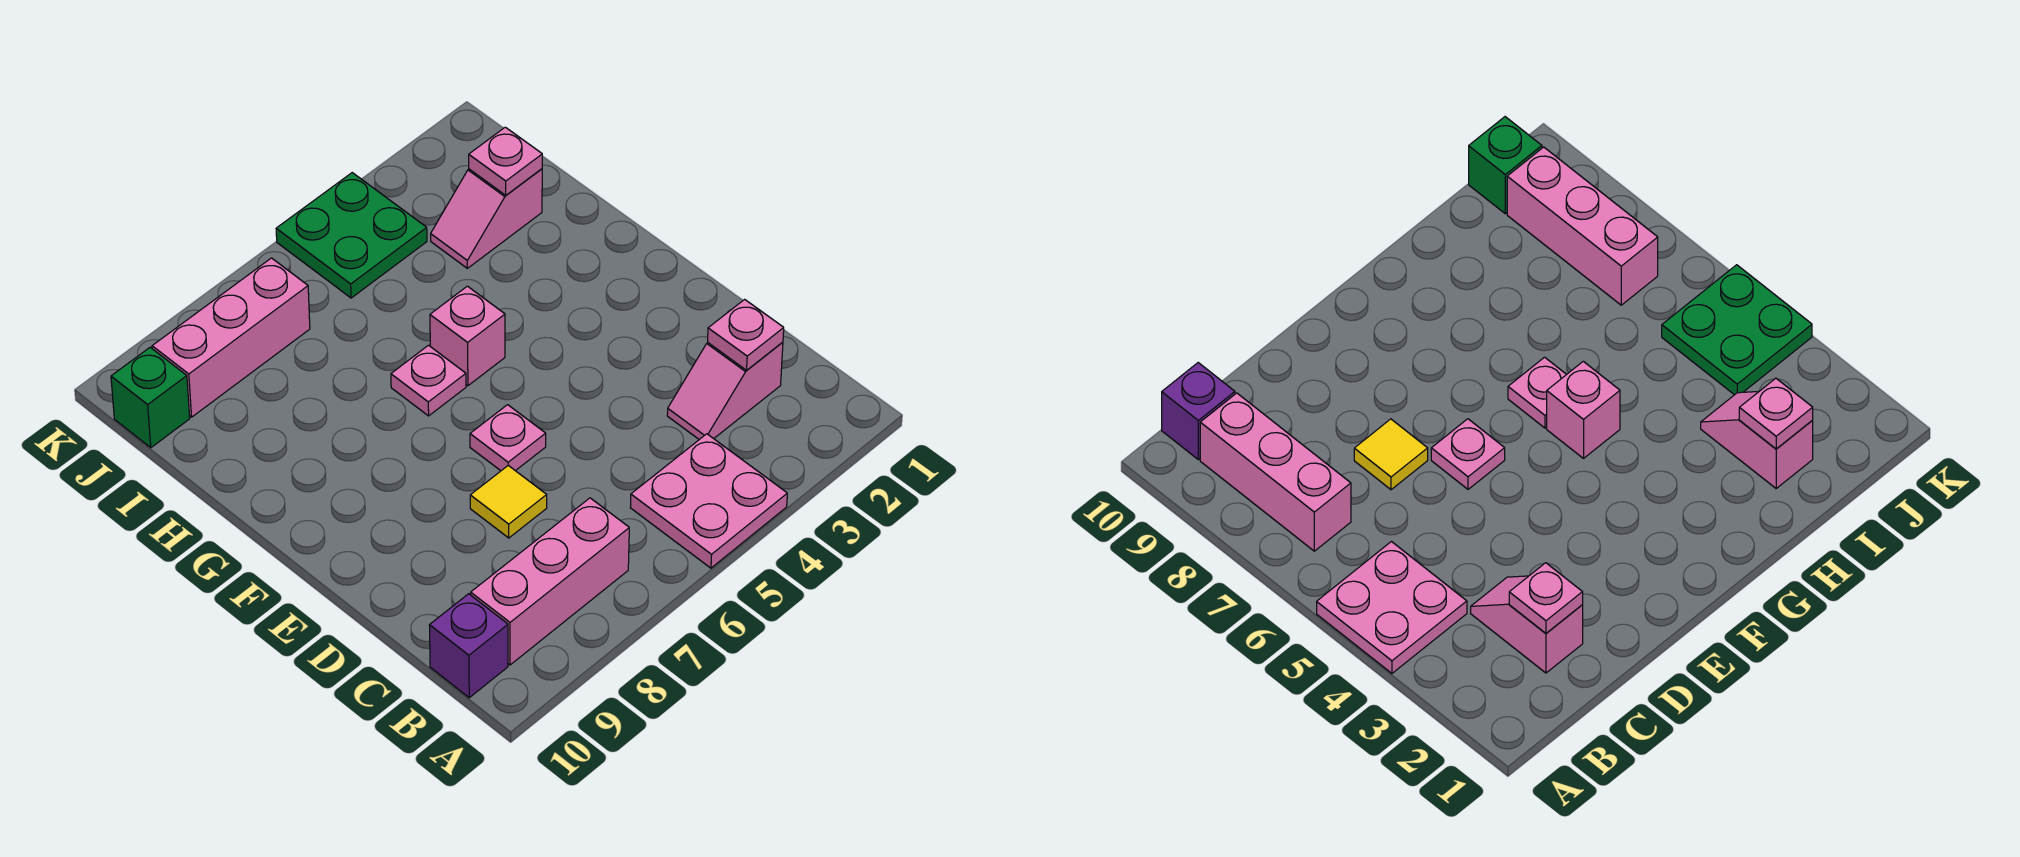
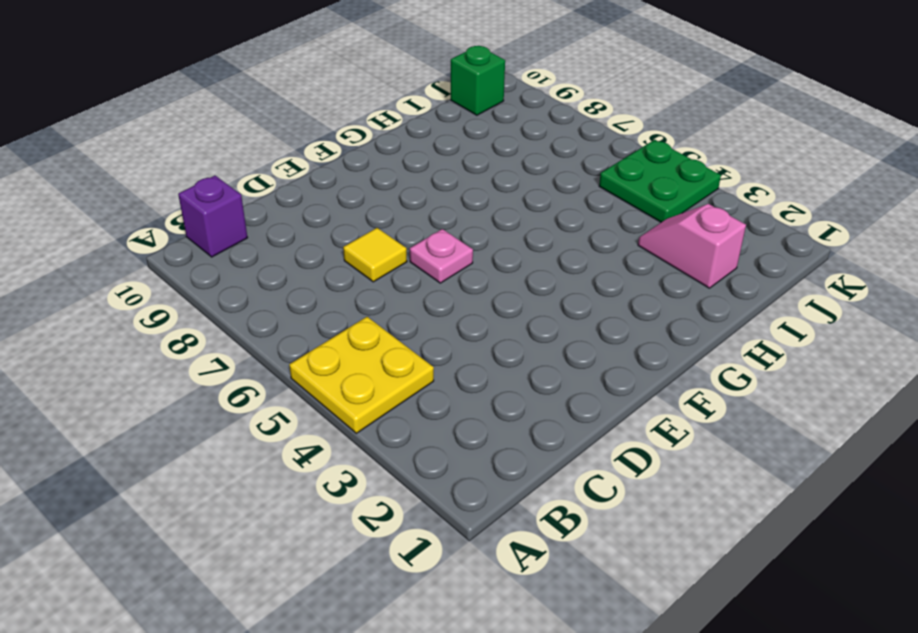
yellow 2x2 plate [289,317,434,433] -> pink 2x2 plate [630,434,787,568]
none -> pink 1x3 brick [471,498,629,665]
none -> pink 1x2 slope [667,342,783,439]
none -> pink 1x1 brick [430,286,505,386]

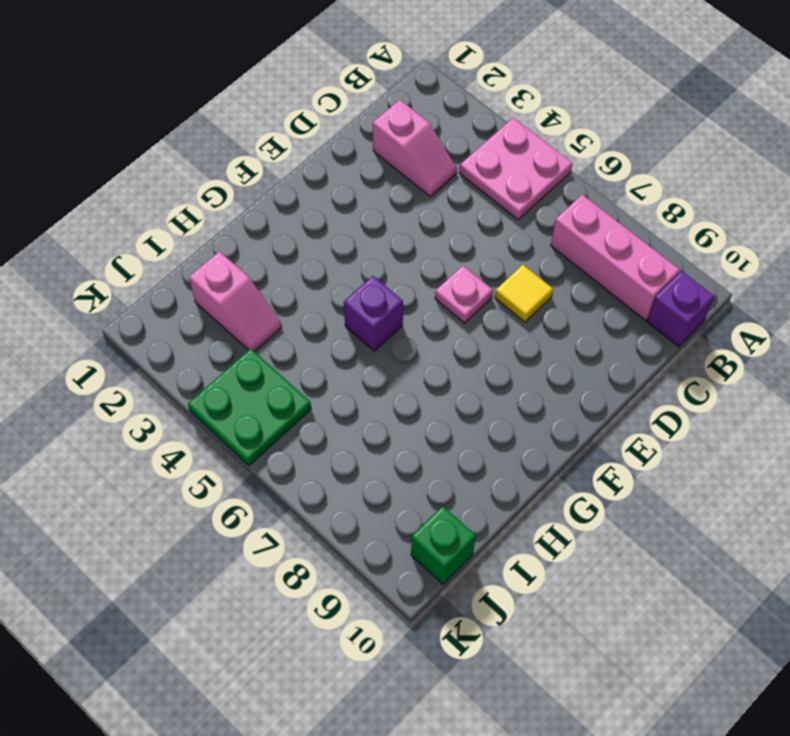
purple 1x1 brick [344,276,403,351] -> pink 1x1 brick [430,286,505,386]
none -> pink 1x1 plate [391,345,466,416]
none -> pink 1x3 brick [152,258,310,417]
none -> pink 1x1 plate [708,299,784,370]

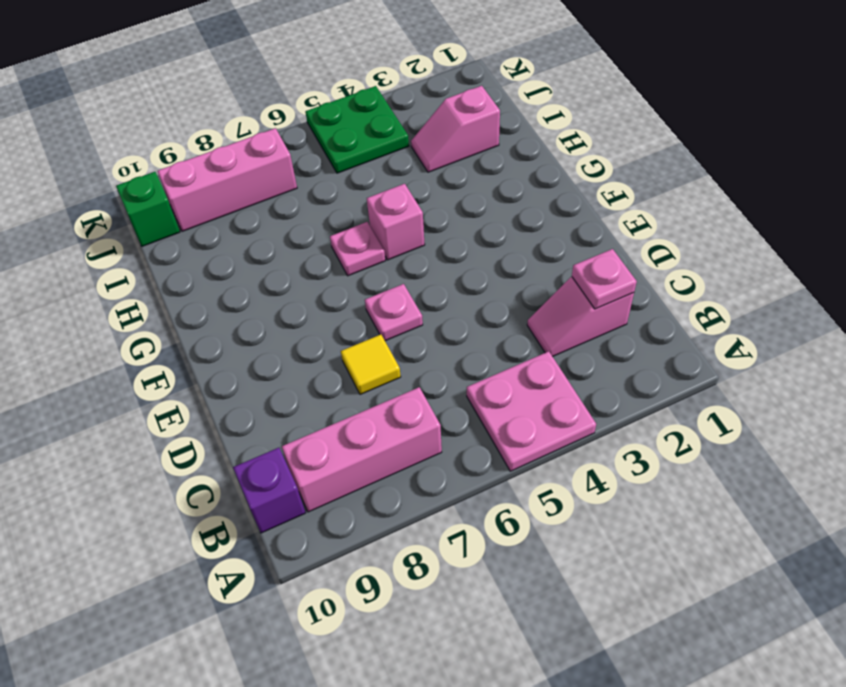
none -> pink 1x1 plate [469,127,542,195]

